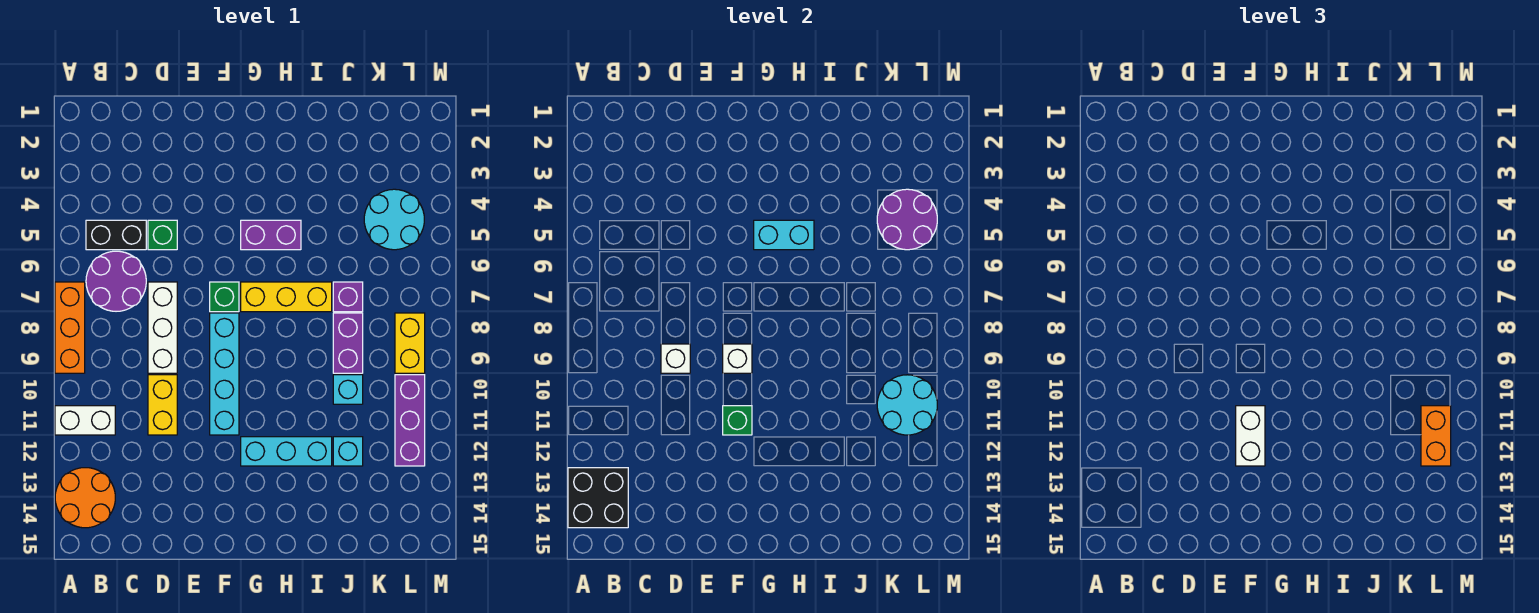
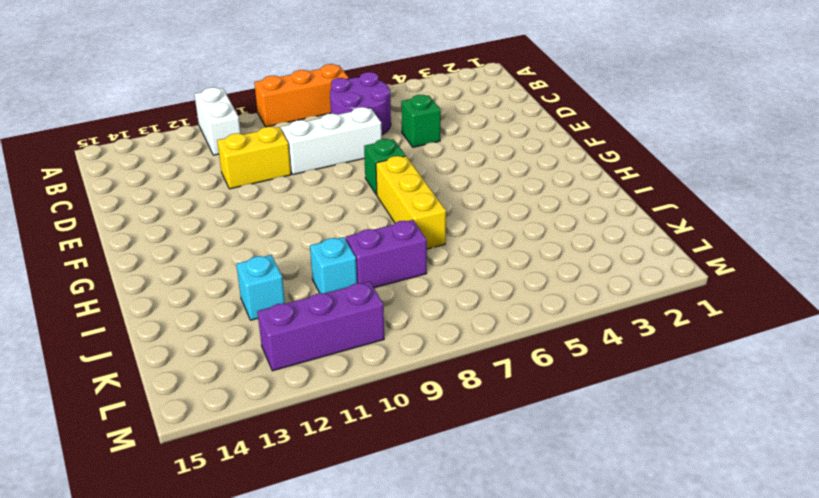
none -> orange 2x2 round brick [55,468,115,528]
none -> black 1x2 brick [86,220,146,250]
none -> cyan 1x4 brick [210,313,239,435]

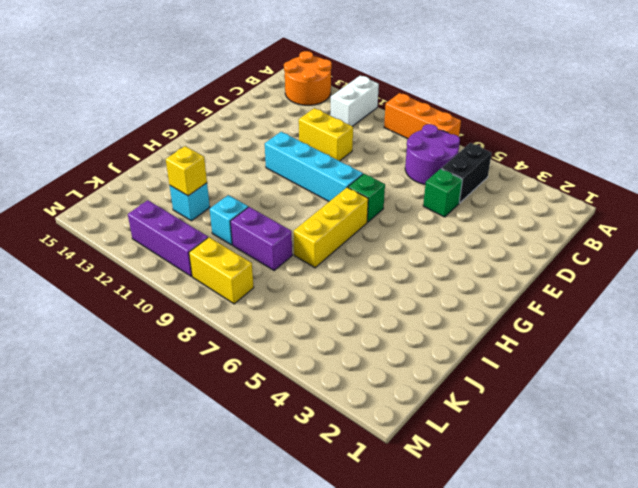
yellow 1x1 brick [166,146,207,196] -> none
none -> white 1x3 brick [148,282,177,373]
none -> purple 1x2 brick [241,220,301,250]
none -> cyan 1x3 brick [241,437,332,466]

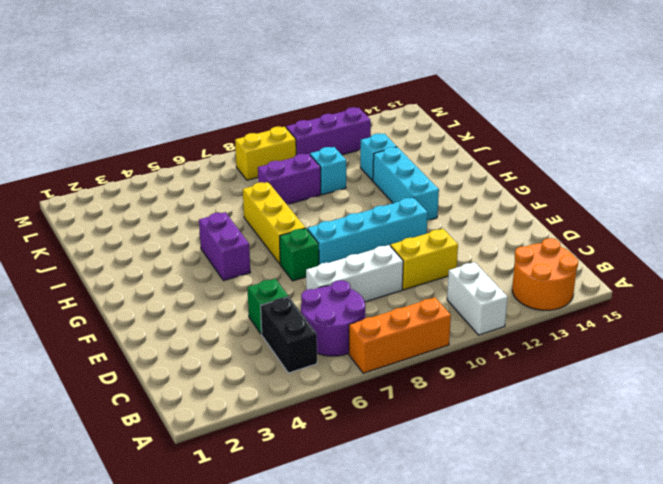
none -> purple 1x1 brick [333,282,363,312]
none -> cyan 2x2 round brick [364,189,424,250]
none -> black 2x2 brick [568,468,628,528]

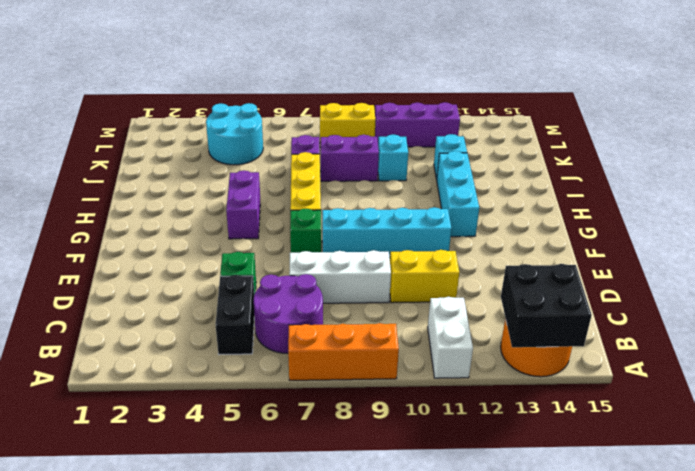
none -> white 1x1 brick [661,344,690,373]
none -> white 1x1 brick [723,344,752,373]
none -> green 1x1 brick [723,406,752,435]

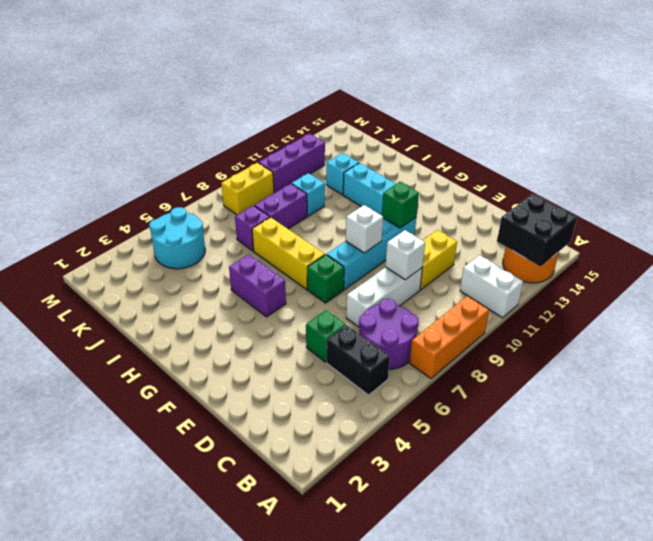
none -> cyan 1x2 brick [754,220,814,250]
none -> purple 2x2 round brick [877,189,937,250]
none -> cyan 2x2 round brick [877,375,937,435]

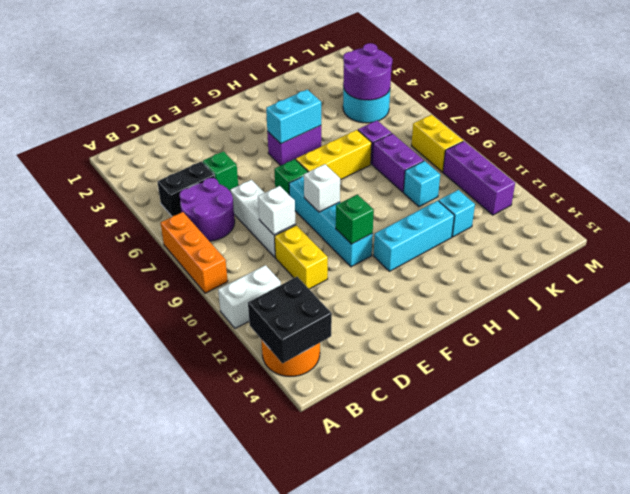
none -> cyan 2x2 round brick [877,375,937,435]
none -> white 1x2 brick [1236,406,1265,466]
none -> orange 1x2 brick [1421,406,1451,466]

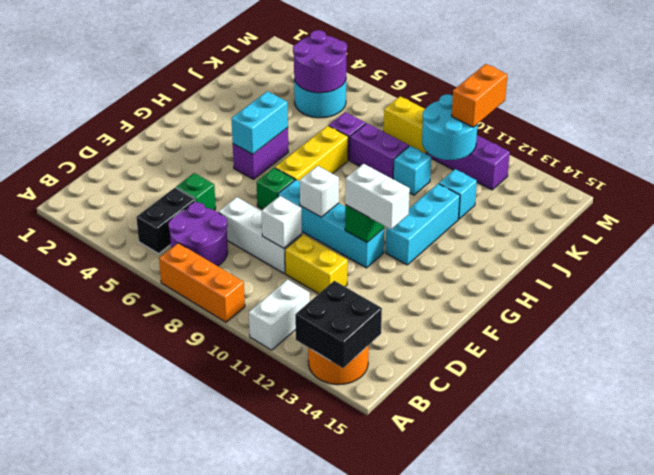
orange 1x2 brick [452,64,507,127] -> orange 1x2 brick turned to [1421,406,1451,466]

